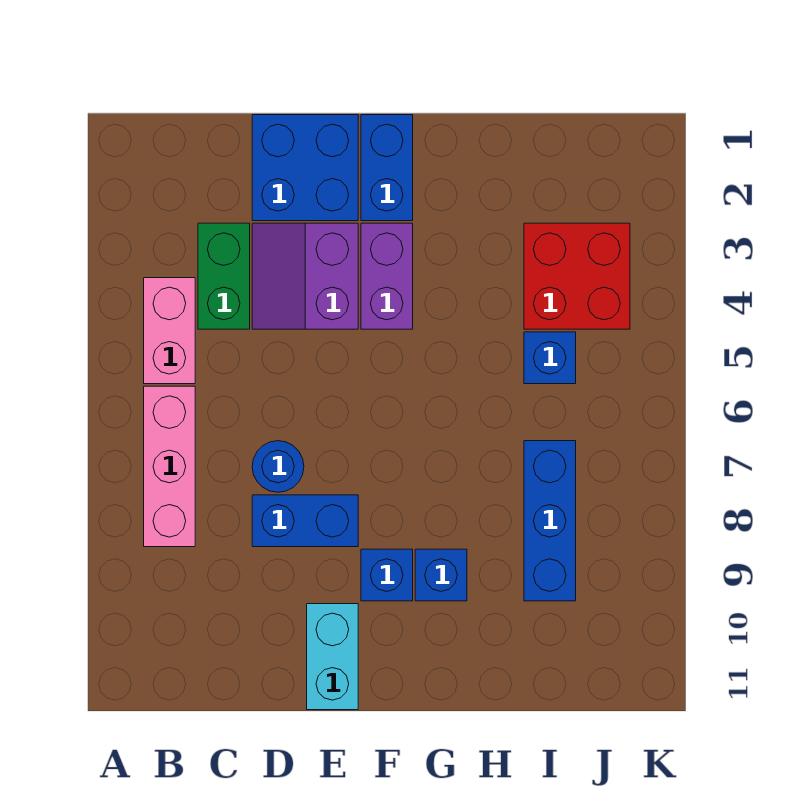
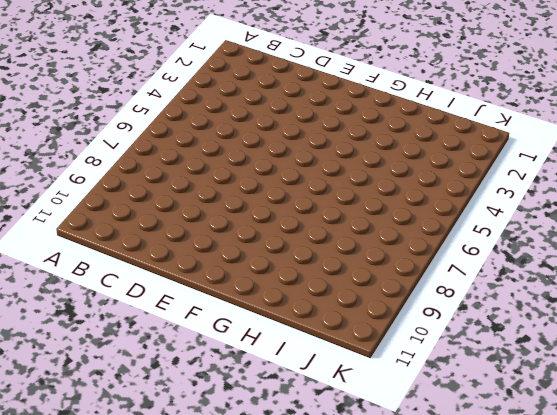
none -> pink 1x2 brick [144,278,195,384]
none -> pink 1x3 brick [144,386,195,547]
none -> green 1x2 brick [198,223,250,329]

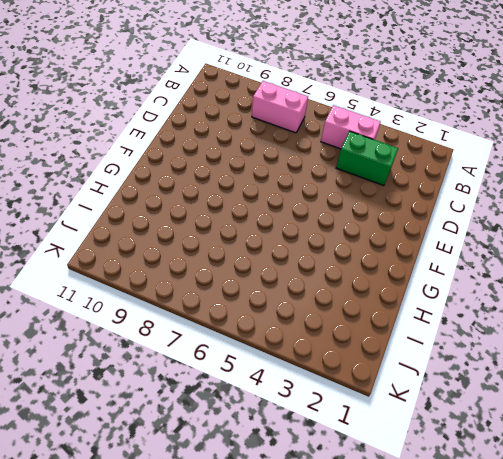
pink 1x2 brick [252,81,308,133] -> pink 1x3 brick [144,386,195,547]
none -> blue 2x2 brick [252,115,358,221]
none -> purple 2x2 slope [252,223,358,329]
none -> blue 1x1 round brick [252,441,304,492]

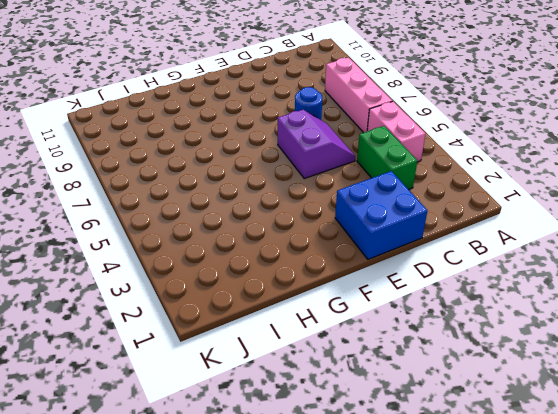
purple 2x2 slope [278,110,355,179] -> purple 2x2 slope moved to [252,223,358,329]
none -> blue 1x2 brick [252,495,358,547]
none -> cyan 1x2 brick [307,604,358,710]
none -> blue 1x2 brick [361,115,413,221]

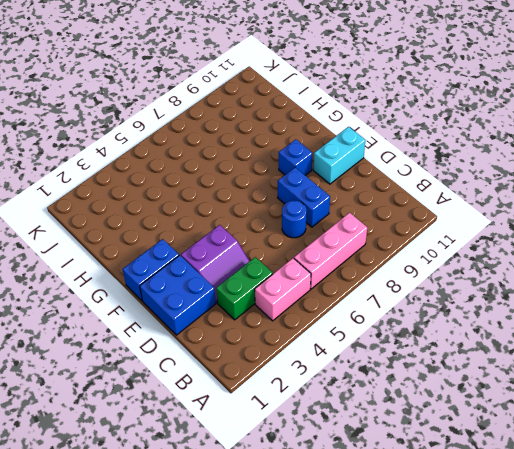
none -> purple 1x2 brick [361,223,413,329]
none -> blue 1x1 brick [415,549,467,601]
none -> red 2x2 brick [524,223,630,329]

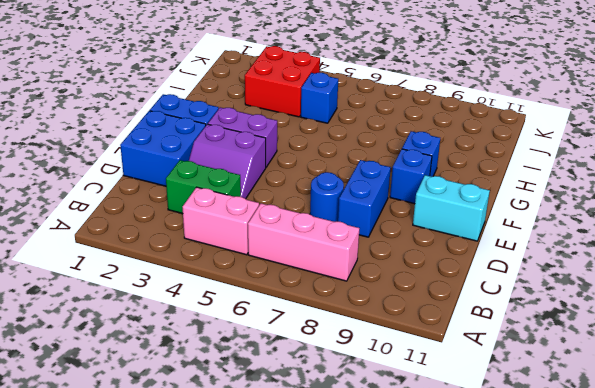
none -> blue 1x3 brick [524,441,576,601]

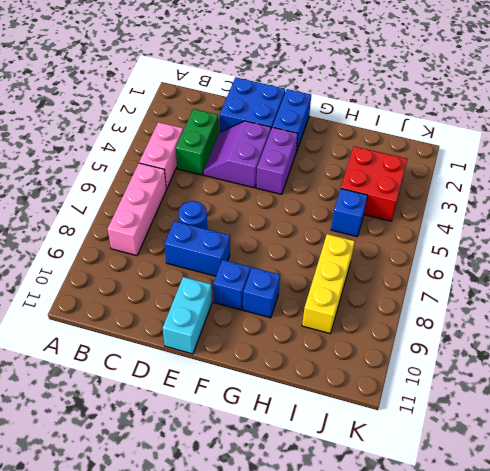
yellow 1x3 brick [302,234,355,333] -> blue 1x3 brick [524,441,576,601]

